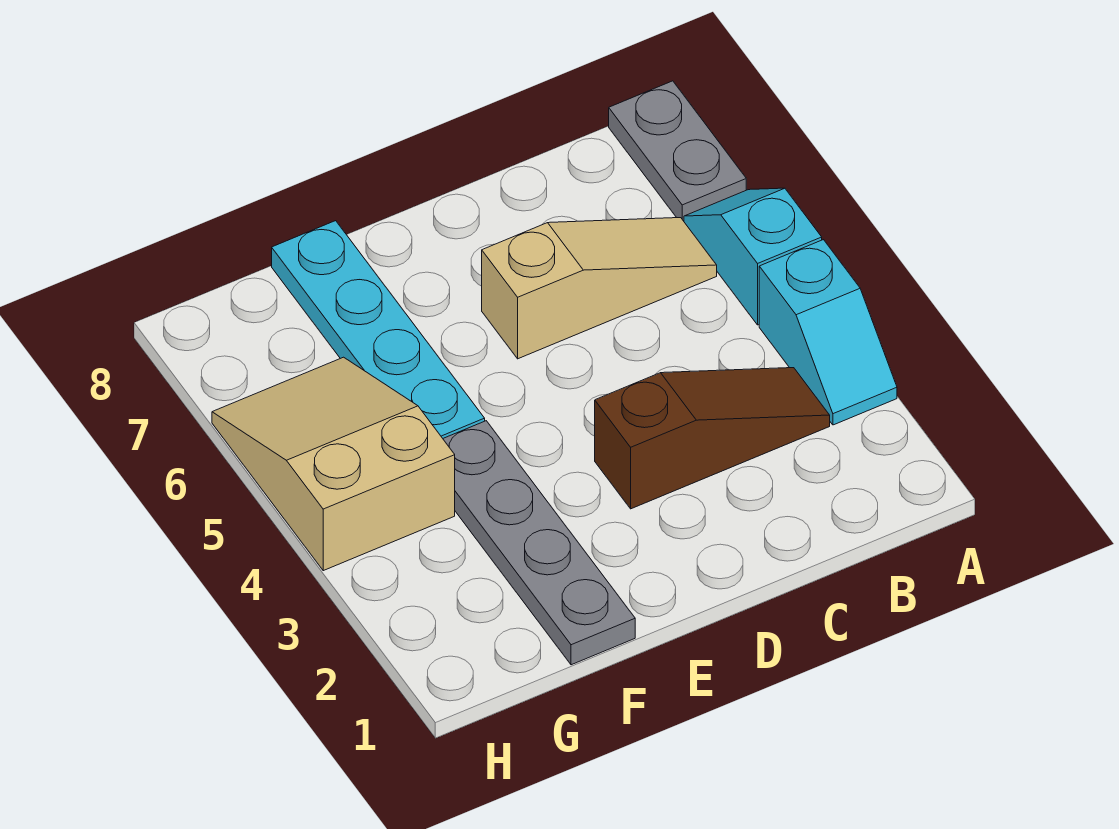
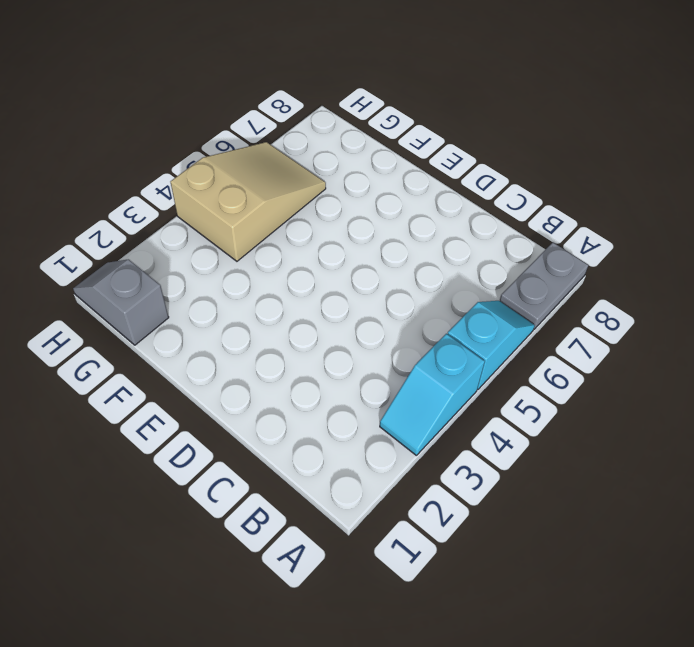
grey 1x2 slope [73,259,169,345] -> none
none -> brown 1x3 slope [595,368,830,509]
none -> tan 1x3 slope [482,218,717,359]

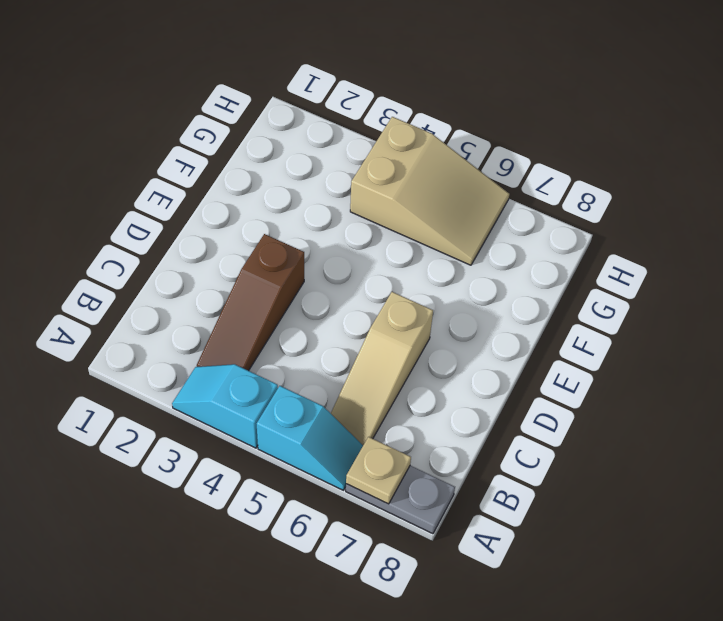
tan 1x1 plate [346,437,411,504] -> none
none -> grey 1x4 plate [443,421,635,665]
none -> cyan 1x4 plate [272,221,485,438]

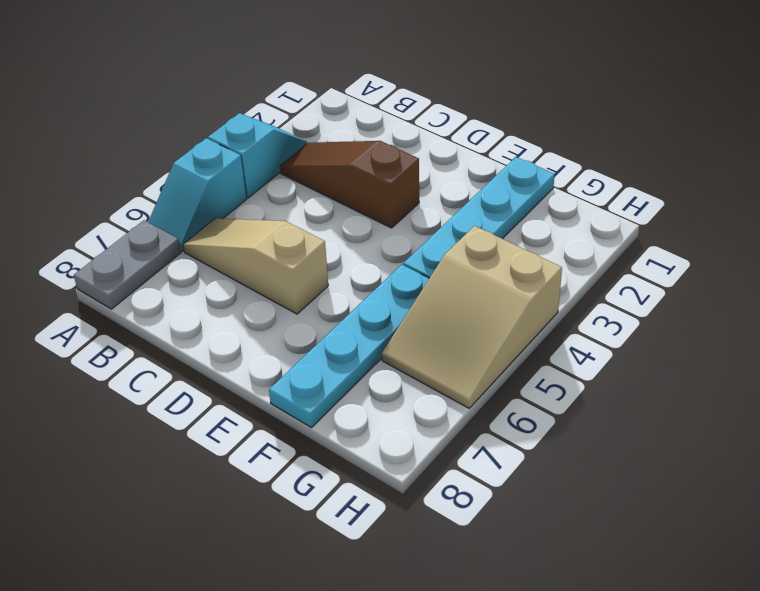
cyan 1x4 plate [403,157,555,278] -> grey 1x4 plate [443,421,635,665]

